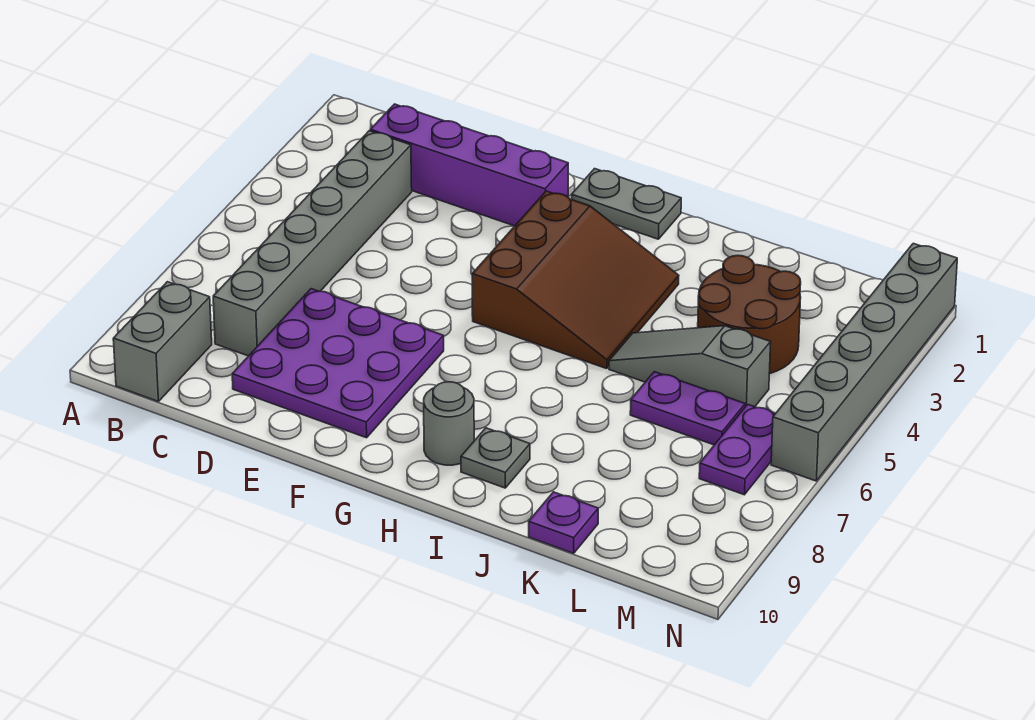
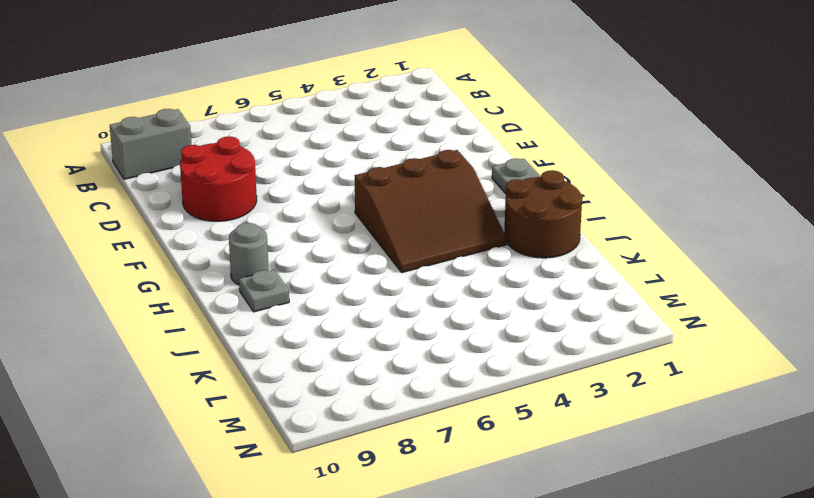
red 2x2 round brick [180,136,257,221] -> purple 3x3 plate [232,289,444,438]
brown 2x2 round brick [504,170,583,258] -> brown 2x2 round brick moved to [698,255,801,374]
none -> purple 1x4 brick [370,104,568,226]
none -> grey 1x6 brick [213,131,412,356]
none -> grey 1x3 slope [609,326,771,407]

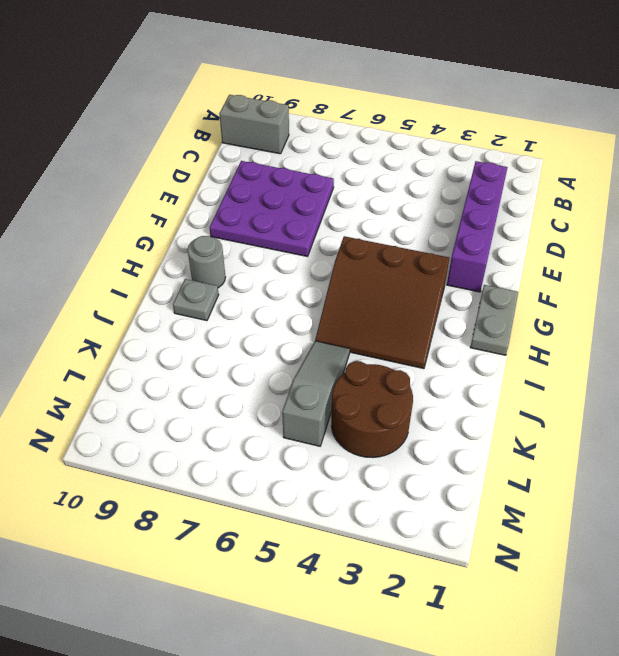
none -> grey 1x6 brick [213,131,412,356]
none -> purple 1x2 plate [630,372,745,445]
none -> purple 1x1 plate [529,492,598,553]

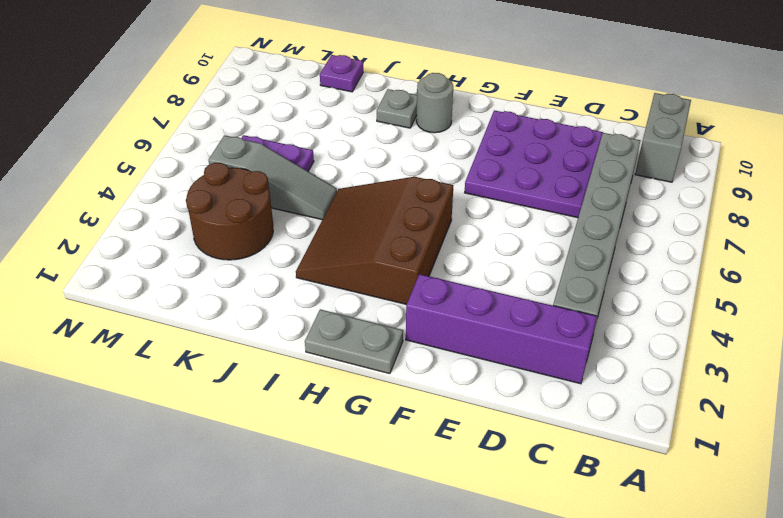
none -> purple 1x2 plate [699,404,775,495]
none -> grey 1x6 brick [771,243,957,481]

